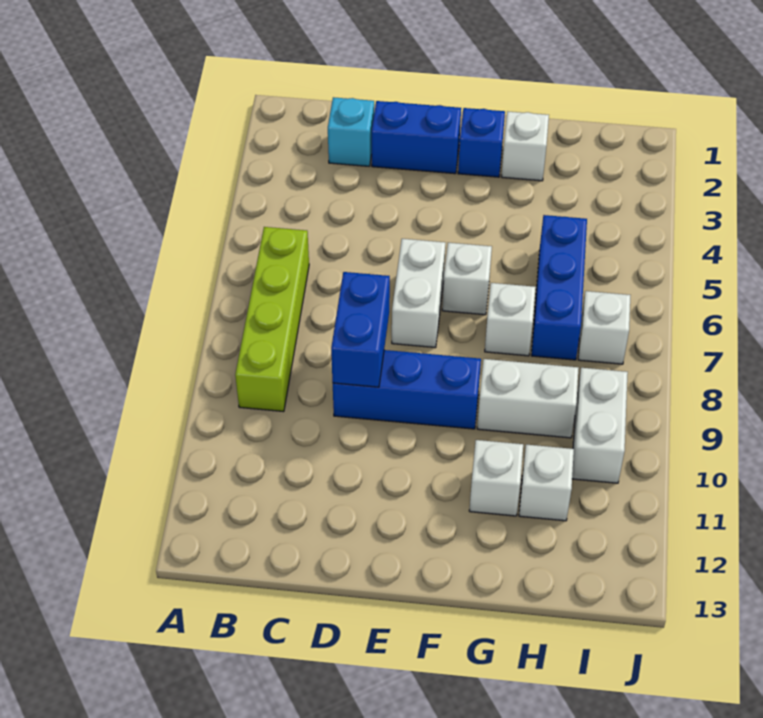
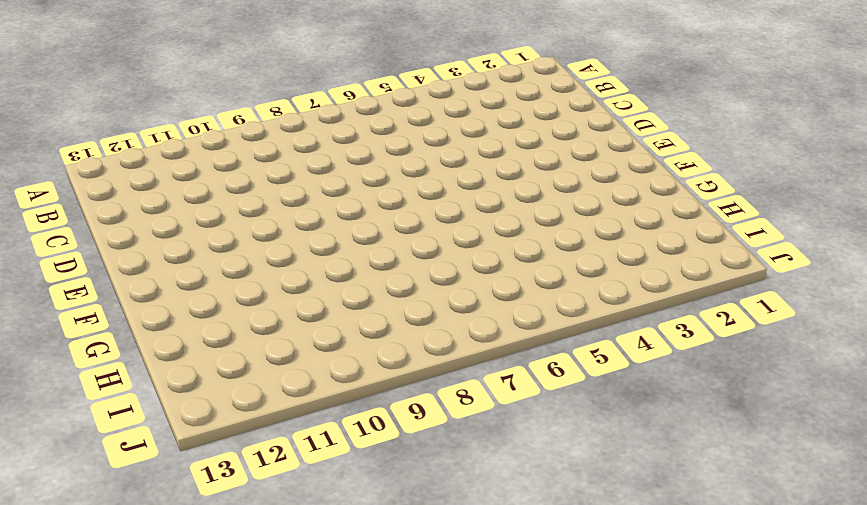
none -> lime 1x4 brick [235,227,309,412]
none -> cyan 1x1 brick [328,97,374,166]
none -> blue 1x2 brick [372,101,461,174]

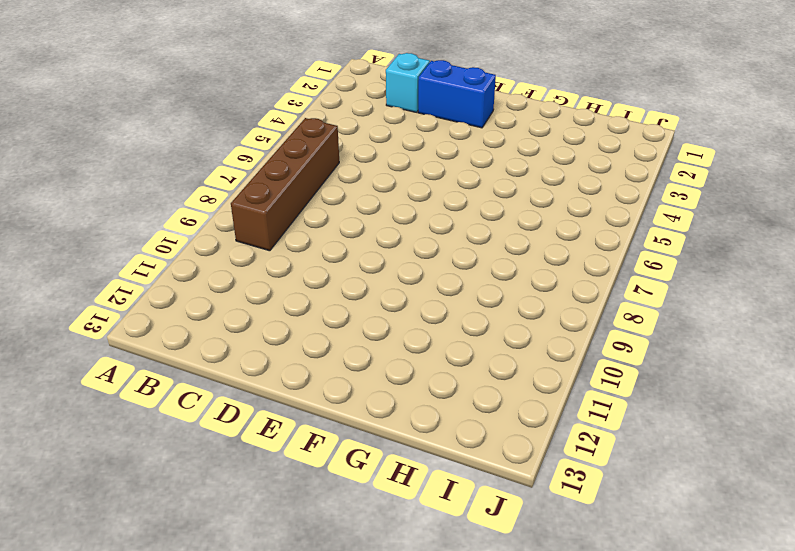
brown 1x4 brick [231,118,339,251] -> lime 1x4 brick [235,227,309,412]
none -> blue 1x3 brick [333,350,481,429]
none -> white 1x2 brick [392,239,446,348]
none -> blue 1x1 brick [458,108,505,177]

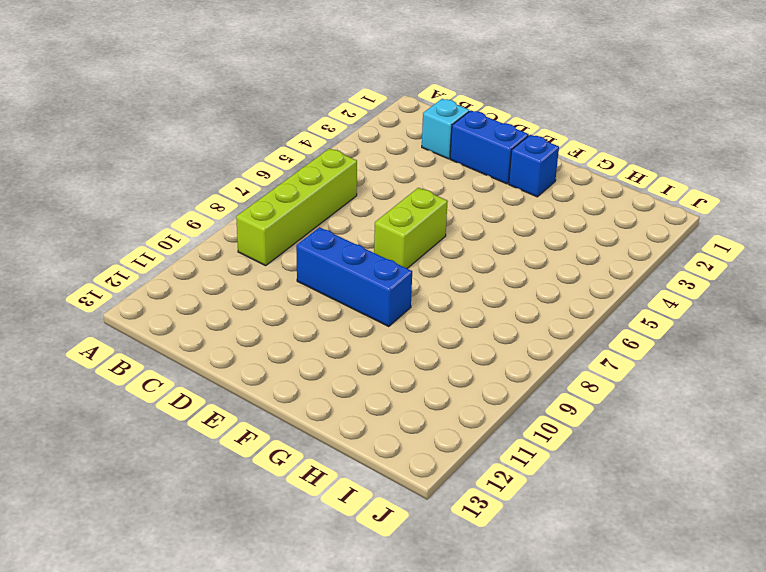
lime 1x2 brick [374,188,448,268] -> white 1x2 brick [392,239,446,348]
none -> white 1x1 brick [442,243,492,315]
none -> white 1x1 brick [501,111,549,181]
none -> white 1x1 brick [485,283,536,356]

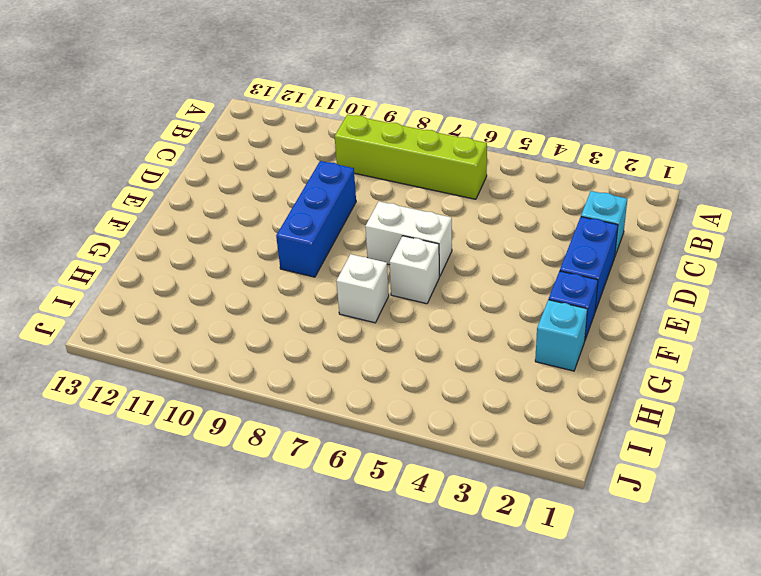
cyan 1x1 brick [535,300,587,371] -> white 1x1 brick [501,111,549,181]
none -> white 1x2 brick [477,359,579,438]
none -> white 1x1 brick [469,440,523,516]
none -> blue 1x3 brick [531,215,587,360]

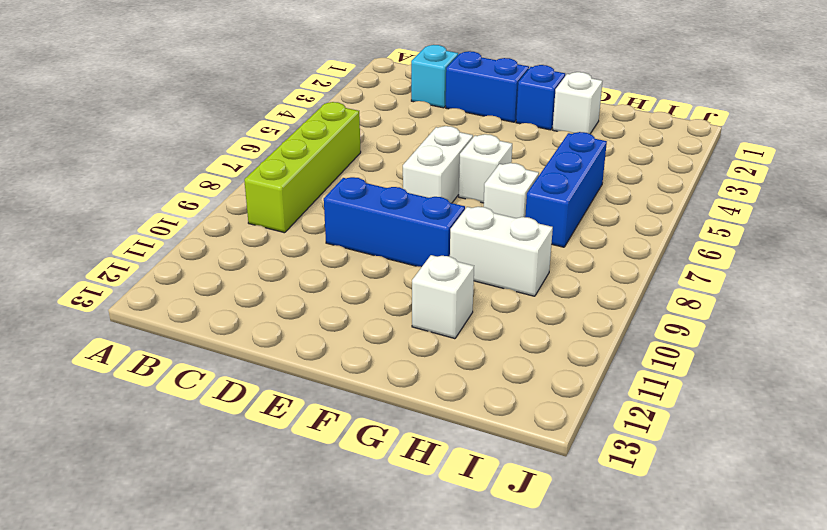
none -> white 1x1 brick [519,445,574,521]
none -> white 1x1 brick [578,291,630,364]
none -> white 1x2 brick [572,368,628,483]

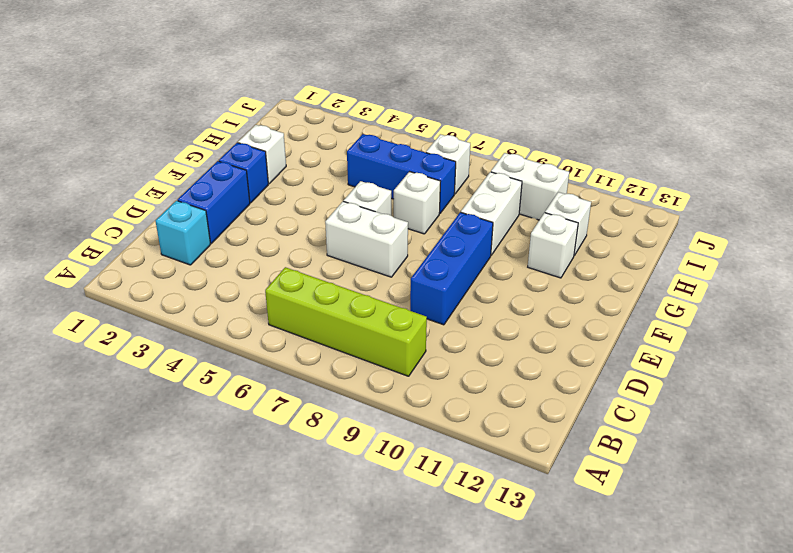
none -> blue 1x2 brick [331,272,390,387]

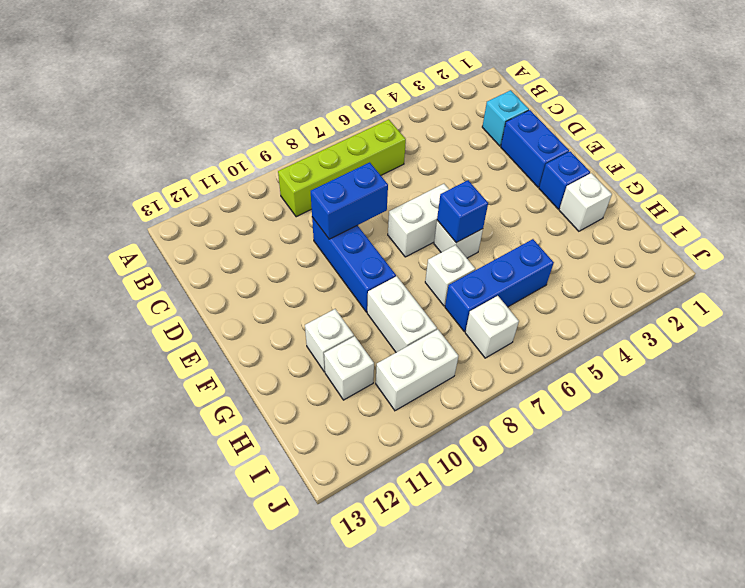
blue 1x1 brick [437,180,488,243] -> none

